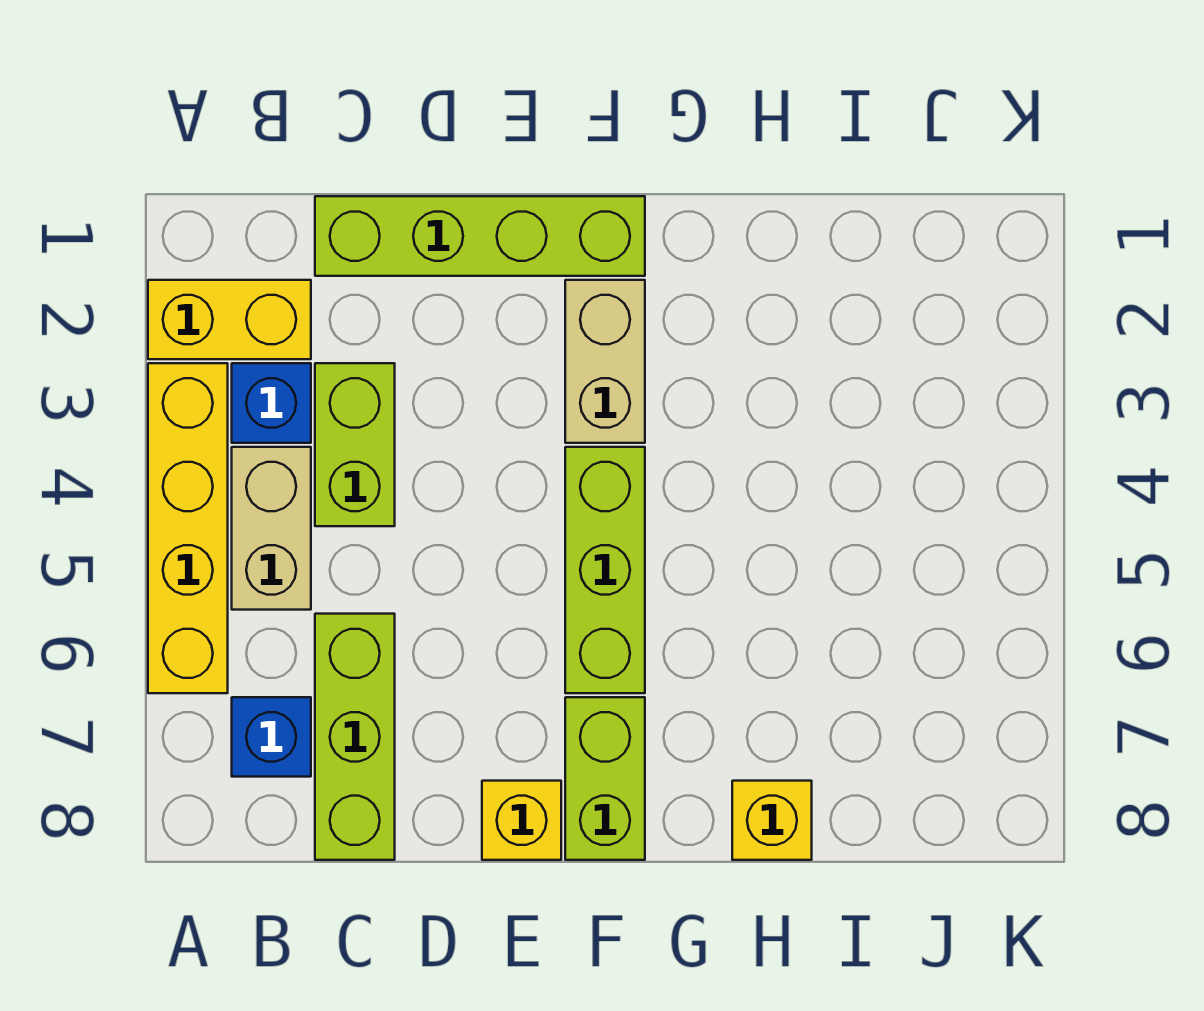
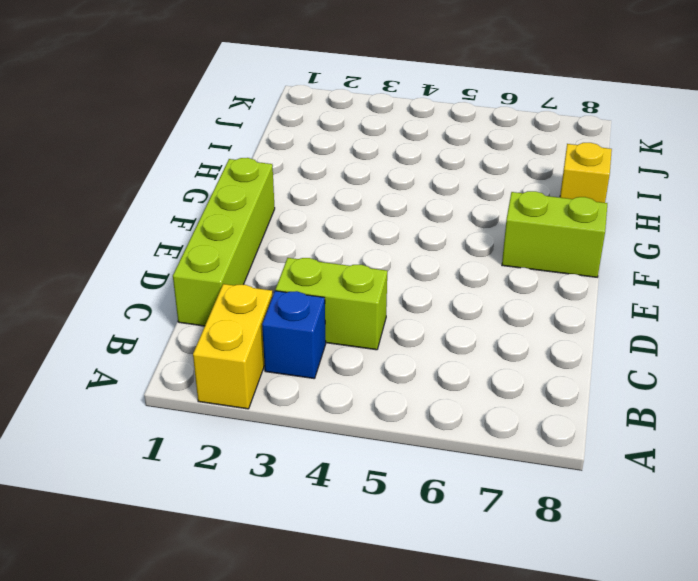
none -> yellow 1x4 brick [148,363,228,693]
none -> tan 1x2 brick [232,447,311,610]
none -> blue 1x1 brick [232,697,311,777]

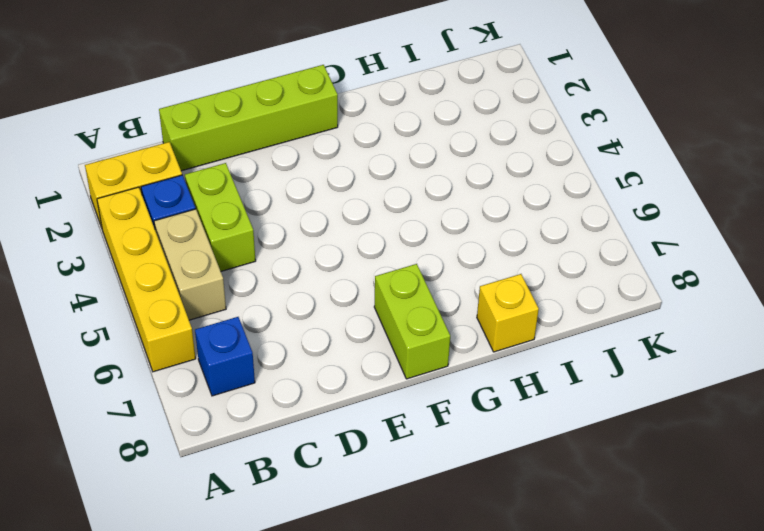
none -> lime 1x3 brick [315,614,395,860]
none -> yellow 1x1 brick [482,781,561,860]
none -> tan 1x2 brick [565,280,645,443]

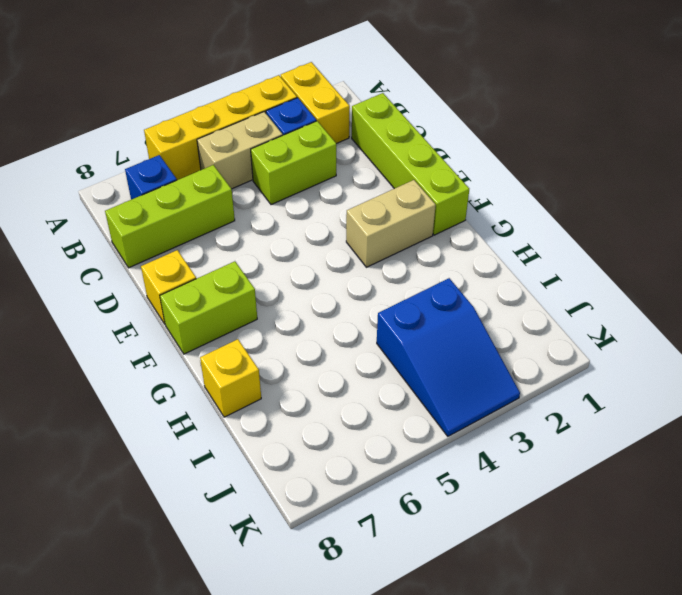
blue 2x3 slope [377,278,520,436] -> none
none -> lime 1x3 brick [565,447,645,693]

